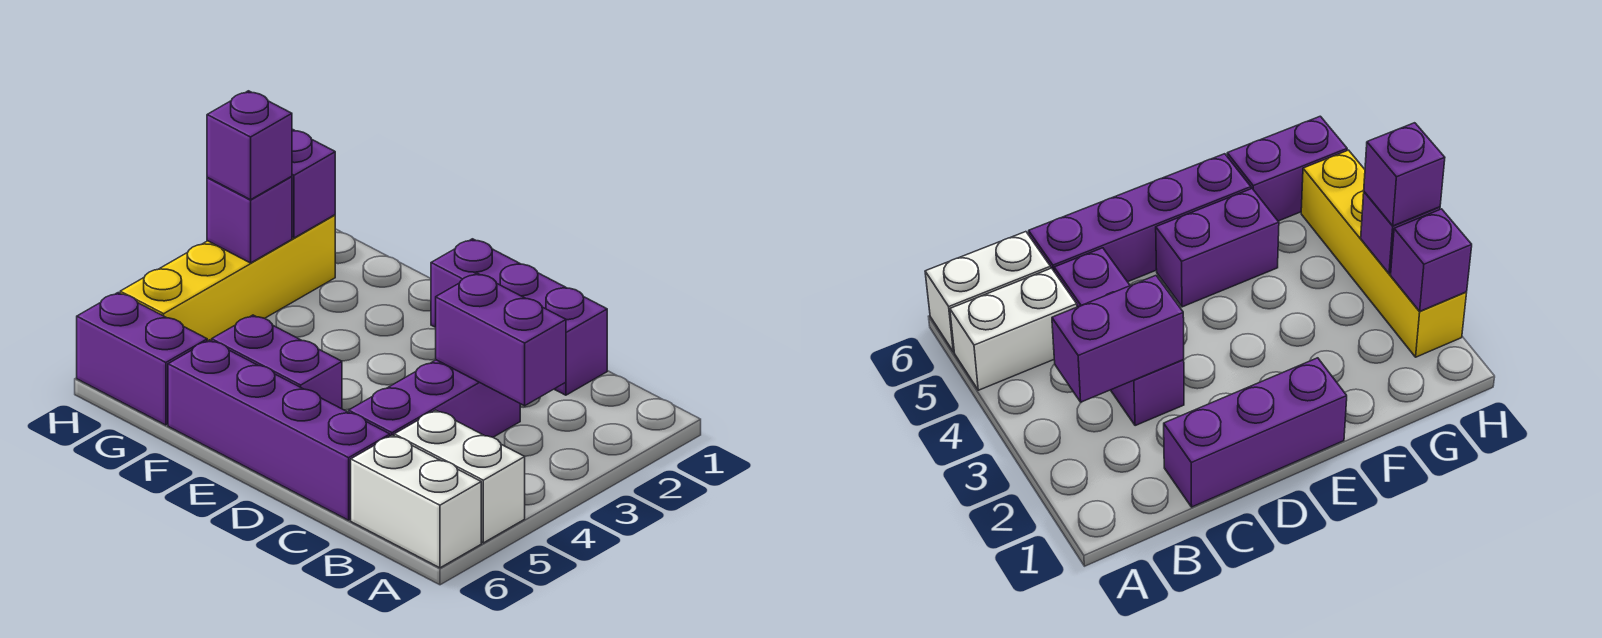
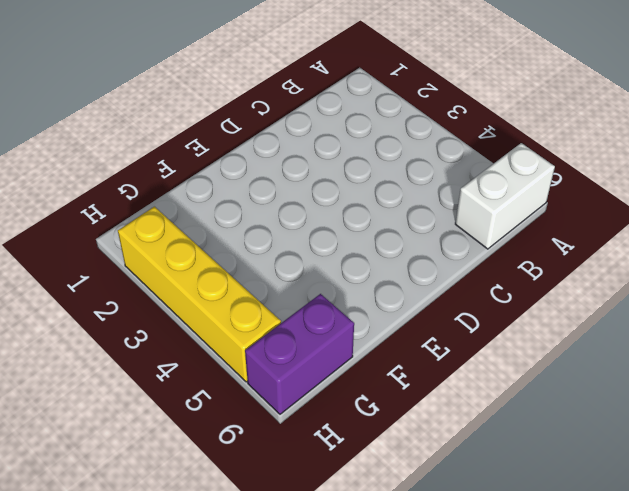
none -> white 1x2 brick [394,410,525,543]
none -> purple 1x3 brick [431,239,607,395]
none -> purple 1x3 brick [349,360,520,437]

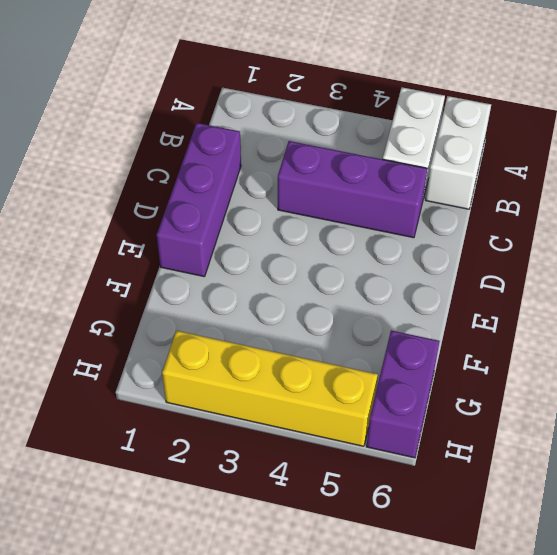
none -> purple 1x4 brick [168,340,390,520]
none -> purple 1x2 brick [212,315,342,409]
none -> purple 1x2 brick [436,273,566,406]

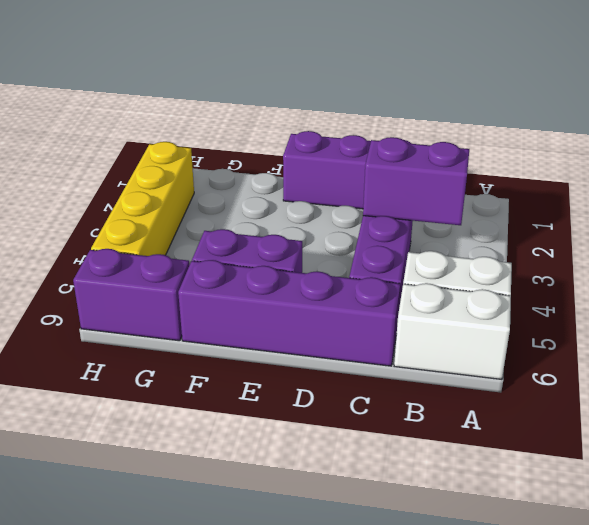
none -> purple 1x1 brick [292,129,335,238]
none -> purple 1x1 brick [207,176,292,263]
none -> purple 1x1 brick [207,91,292,200]

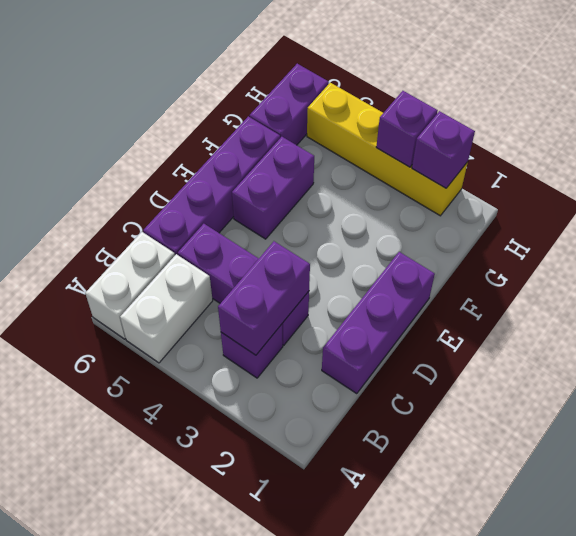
purple 1x1 brick [221,324,283,378] -> purple 1x1 brick moved to [207,91,292,200]

